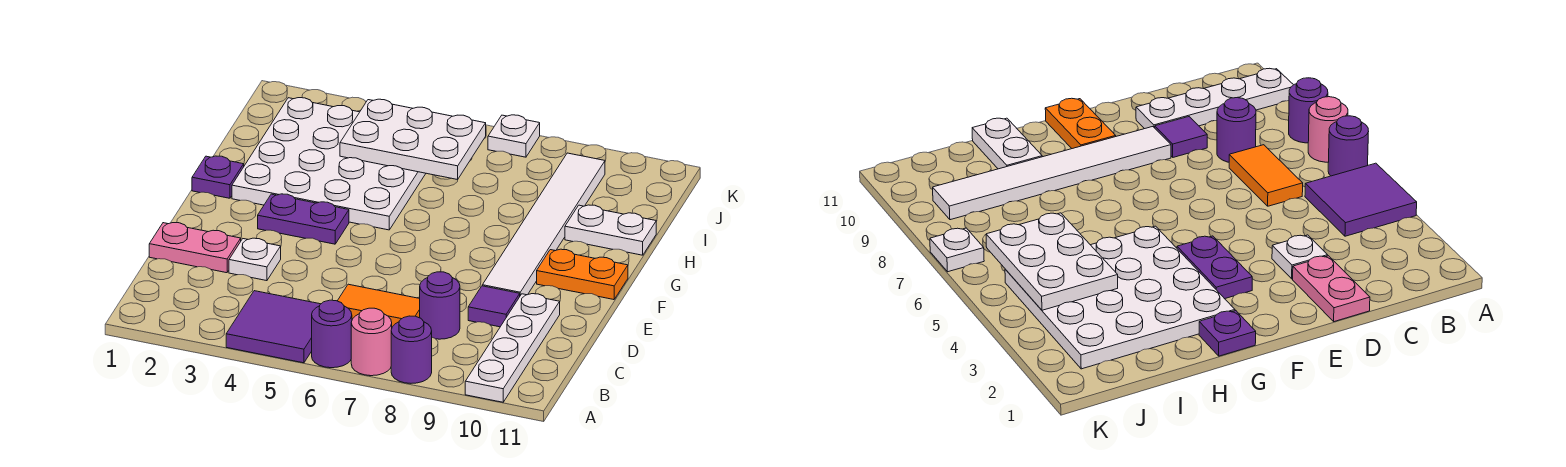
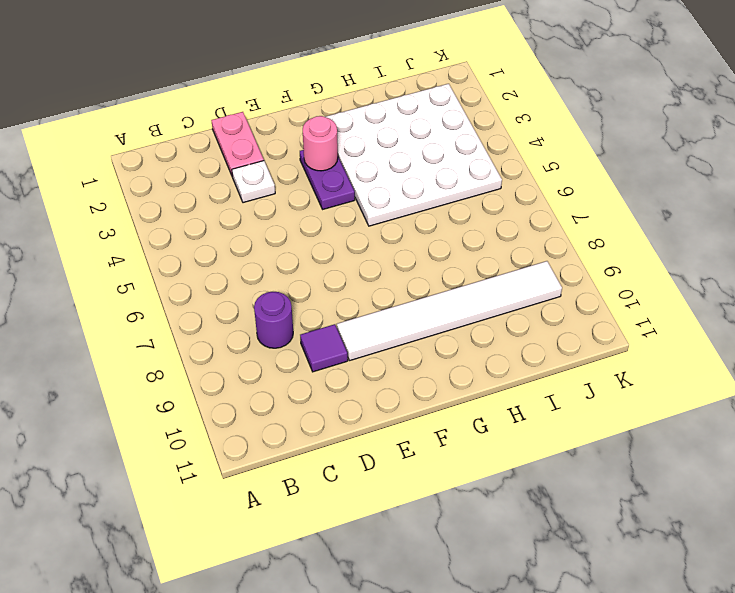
pink 1x1 round brick [303,116,338,171] -> pink 1x1 round brick moved to [351,308,392,376]
none -> purple 2x2 tile [226,291,320,363]
none -> purple 1x1 round brick [312,300,352,368]
none -> purple 1x1 round brick [391,316,432,383]

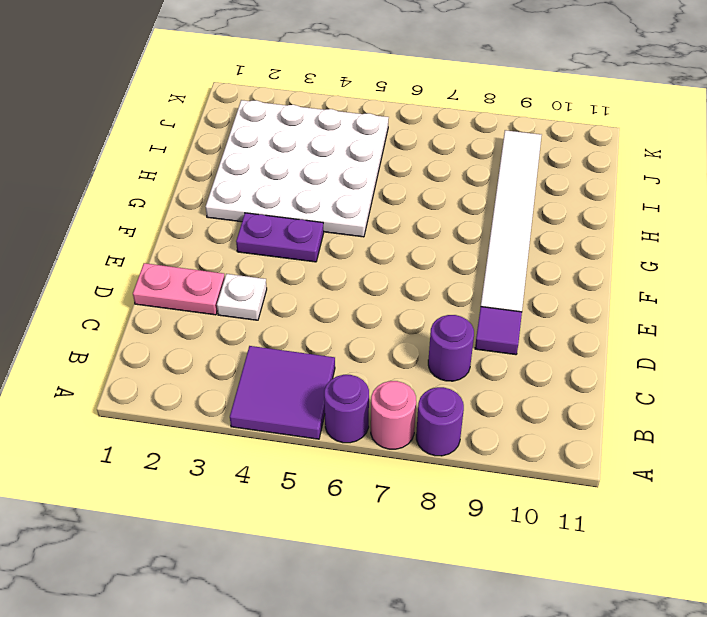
none -> white 1x4 plate [465,294,560,402]
none -> orange 1x2 tile [338,284,420,327]
none -> orange 1x2 plate [537,249,628,300]

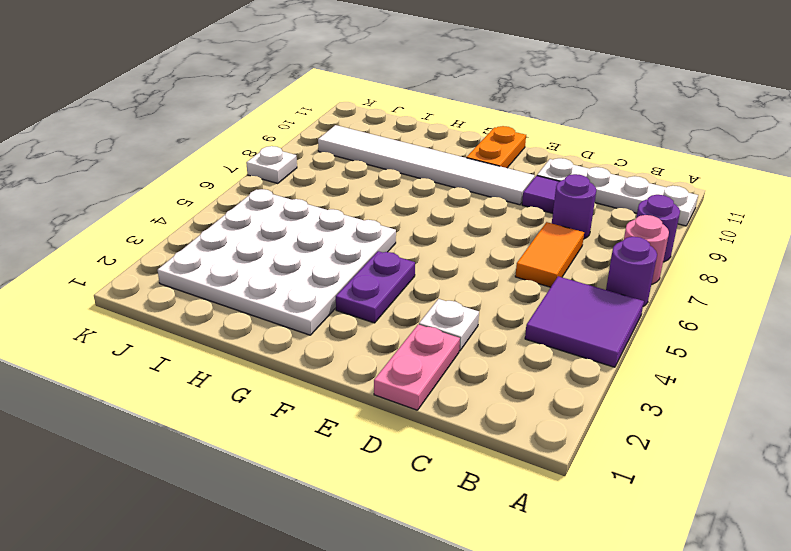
none -> purple 1x1 plate [192,156,244,198]
none -> white 1x2 plate [565,205,656,255]
none -> white 2x3 plate [340,99,486,180]

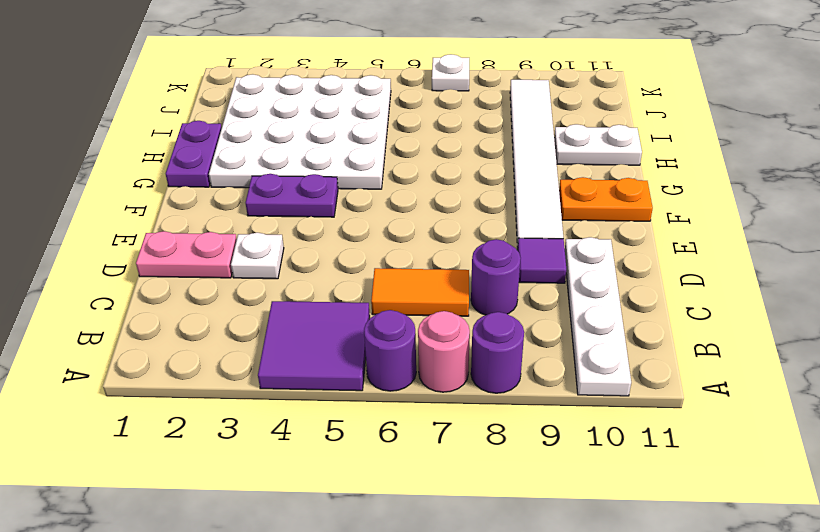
purple 1x2 plate [166,121,222,187] -> purple 1x1 plate [192,156,244,198]
none -> white 2x3 plate [340,99,486,180]

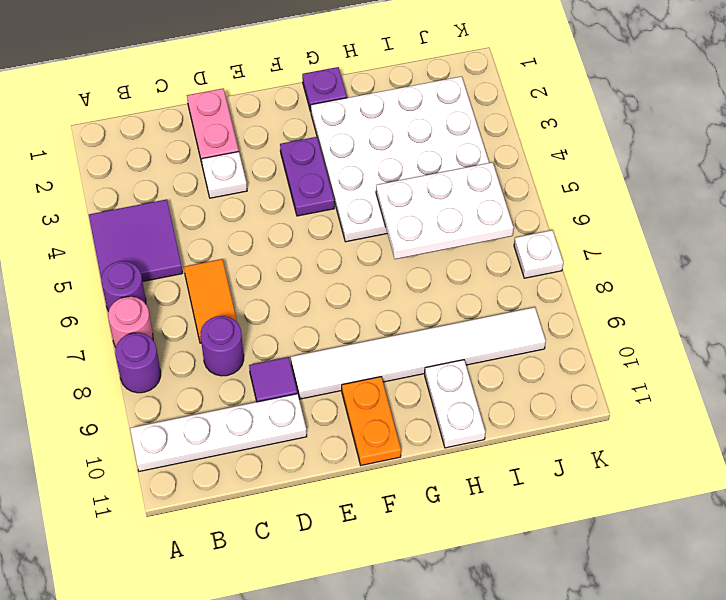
white 2x3 plate [376,162,514,259] -> white 2x3 plate turned to [340,99,486,180]

